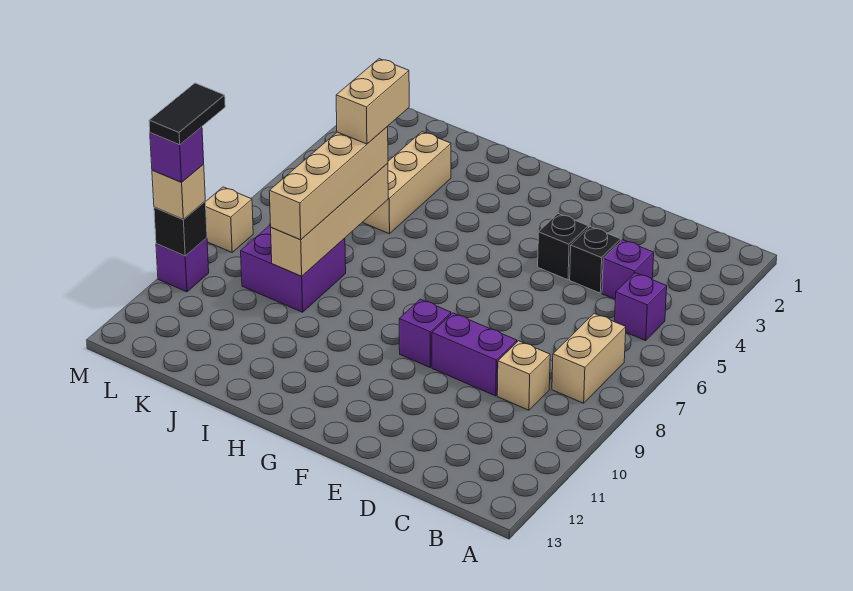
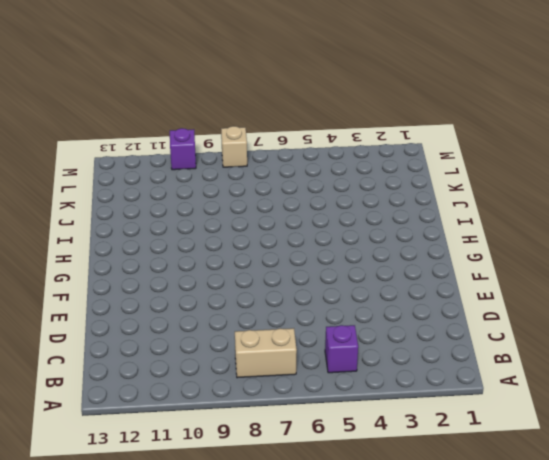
none -> purple 1x1 brick [602,240,654,299]
none -> tan 1x1 brick [497,341,550,410]
none -> black 1x1 brick [570,227,621,293]

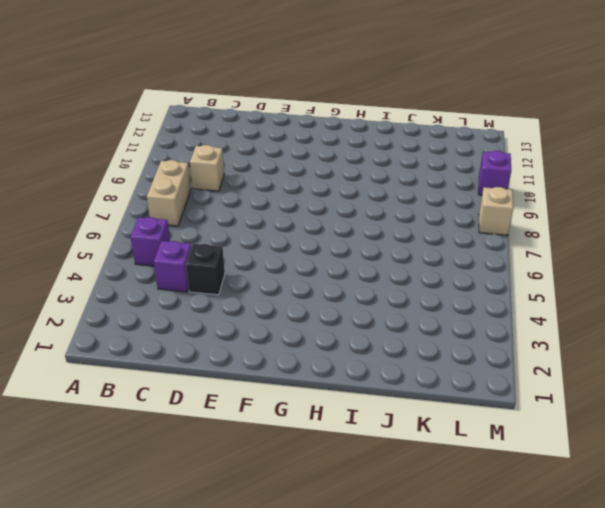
none -> purple 1x2 brick [432,313,517,396]
none -> black 1x1 brick [538,214,589,280]
none -> purple 1x1 brick [399,299,451,367]

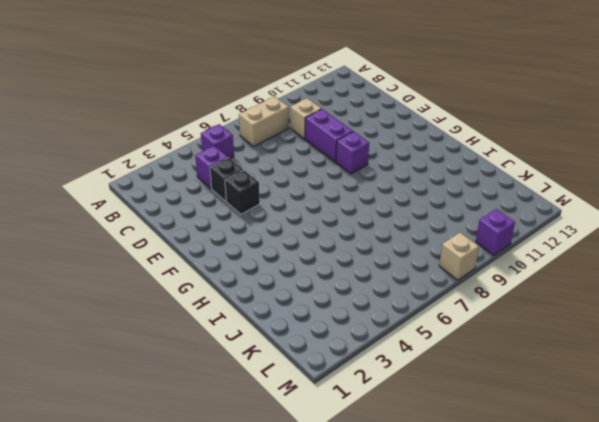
none -> tan 1x3 brick [362,132,451,234]
none -> purple 2x2 brick [241,225,346,312]
none -> tan 1x4 brick [271,163,388,276]

